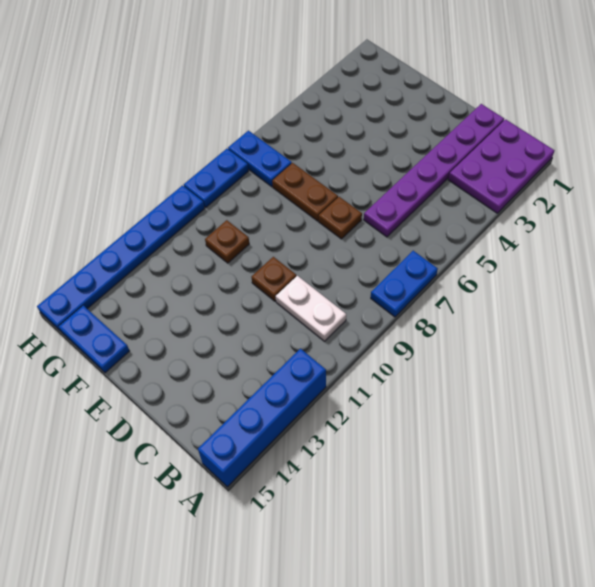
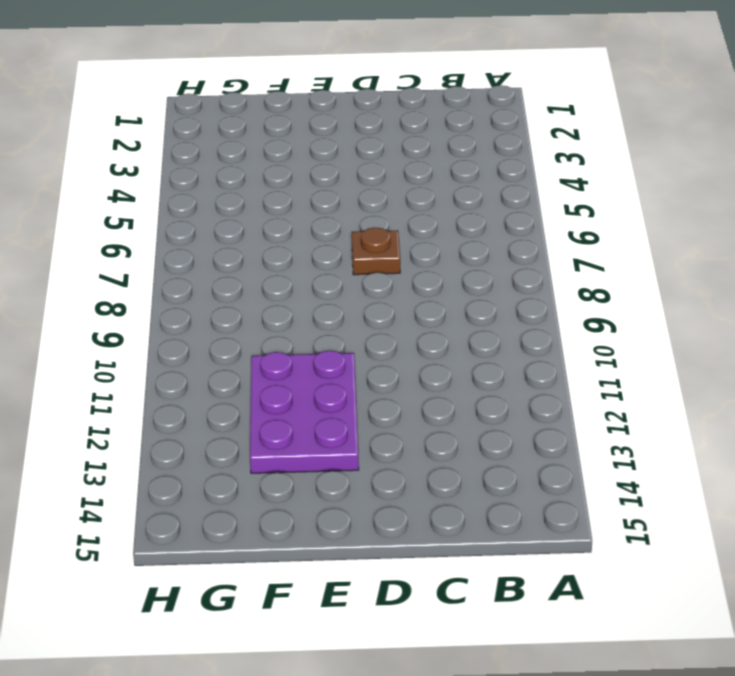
purple 2x3 plate [250,351,359,473] -> purple 2x3 plate moved to [448,119,555,213]
none -> blue 1x2 plate [371,251,438,317]
none -> blue 1x4 brick [198,349,326,487]
none -> white 1x2 plate [276,276,346,341]

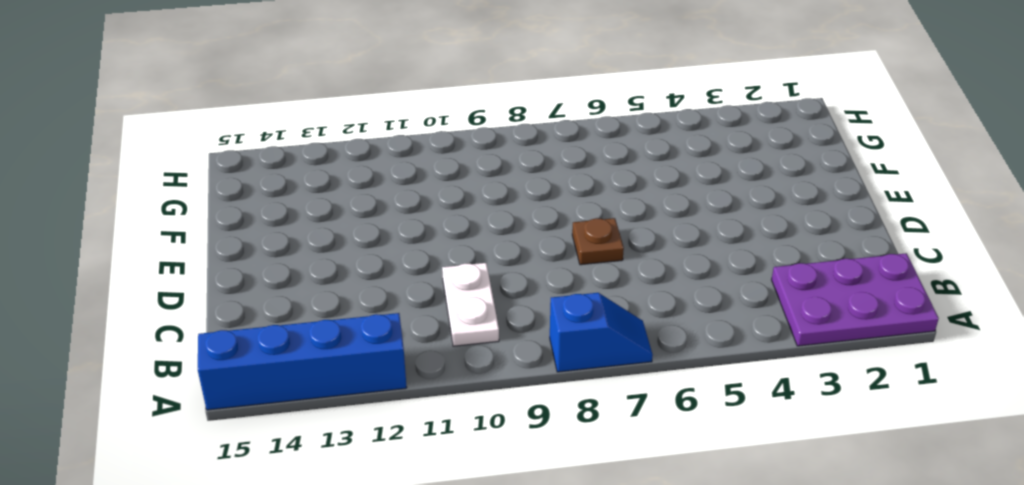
blue 1x2 slope [550,293,653,372] -> blue 1x2 plate [371,251,438,317]
none -> purple 1x6 plate [364,104,504,237]
none -> brown 1x1 plate [251,257,296,301]
none -> brown 1x2 plate [272,163,338,221]

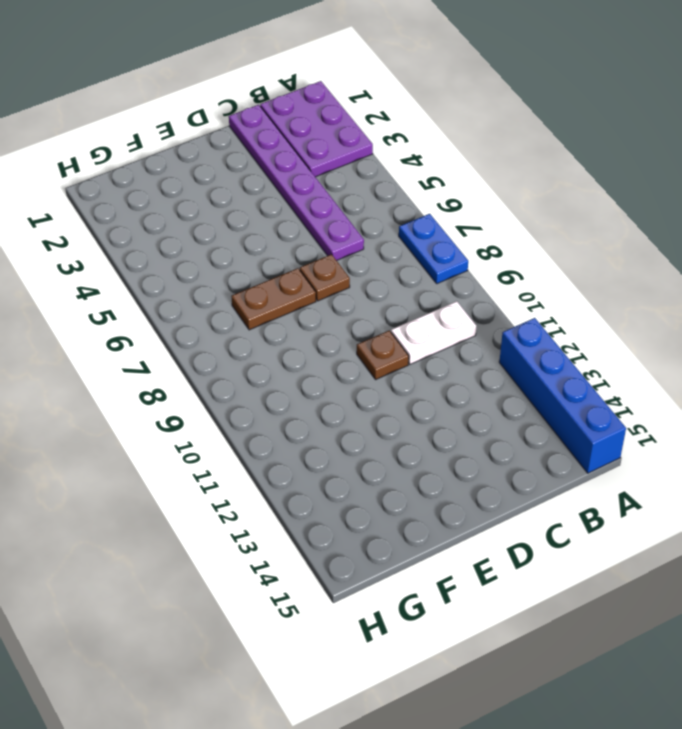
none -> brown 1x1 plate [205,220,249,263]
none -> blue 1x2 plate [59,306,129,373]
none -> blue 1x2 plate [228,131,292,187]

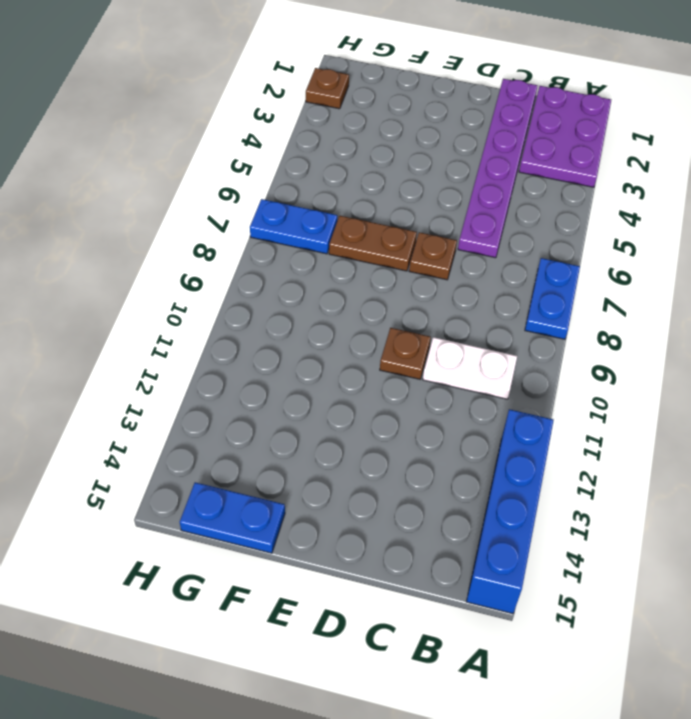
brown 1x1 plate [306,68,349,109] -> brown 1x1 plate moved to [205,220,249,263]
none -> blue 1x2 plate [184,149,249,207]
none -> blue 1x6 plate [37,185,205,331]

